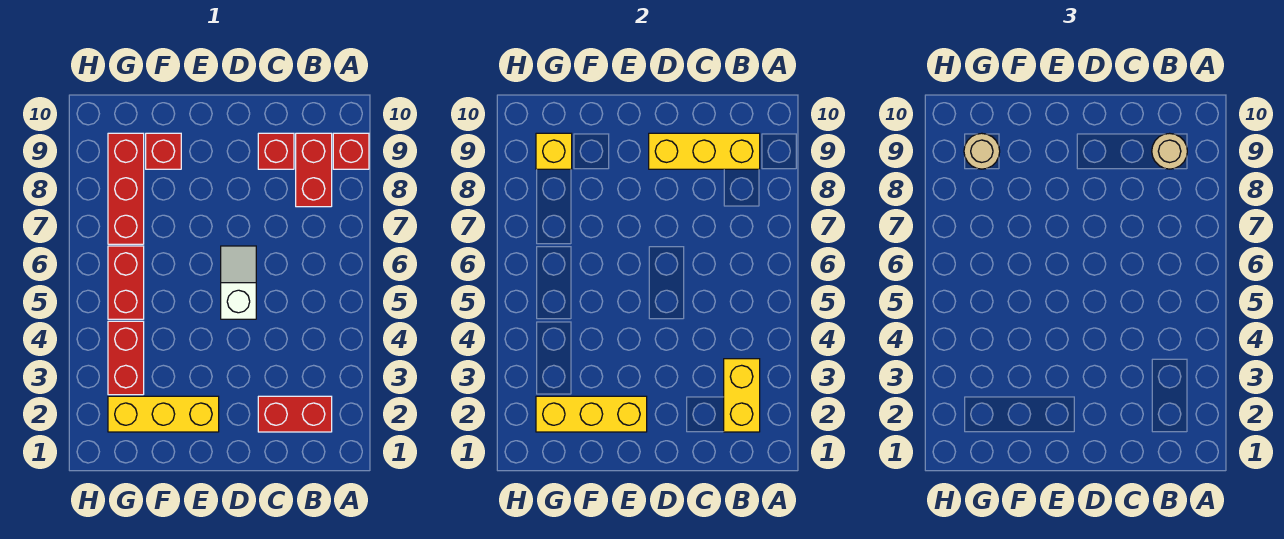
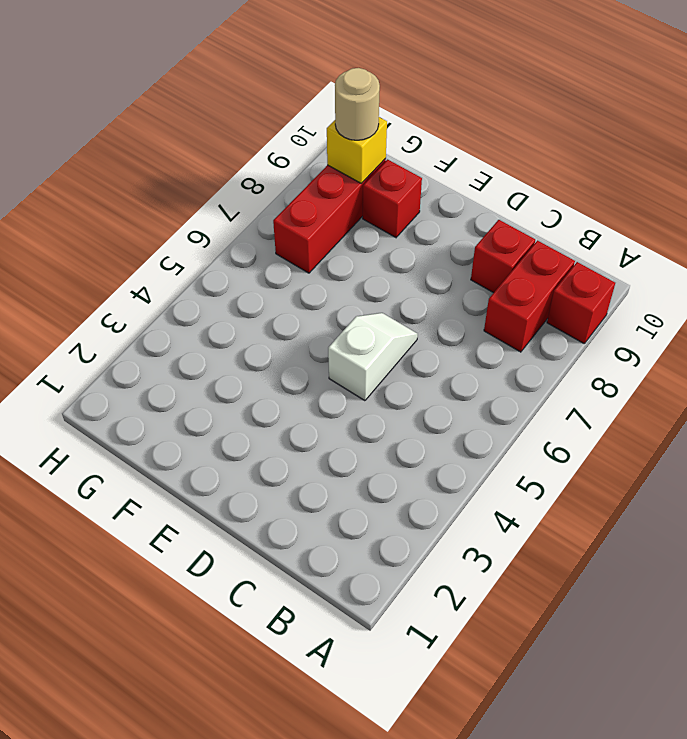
none -> red 1x2 brick [258,396,332,432]
none -> yellow 1x3 brick [108,396,219,432]
none -> red 1x2 brick [108,321,144,395]

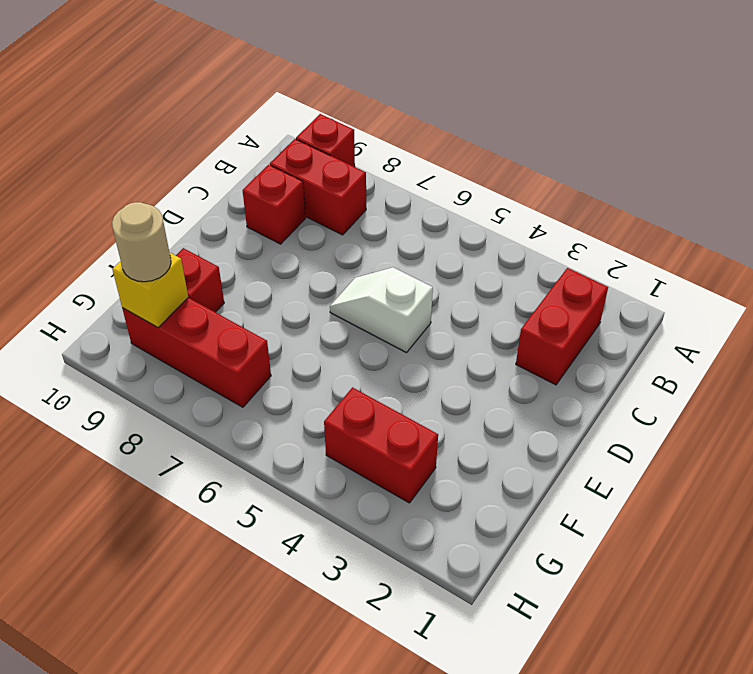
none -> yellow 1x3 brick [108,396,219,432]
none -> red 1x2 brick [108,246,144,319]
none -> yellow 1x2 brick [724,359,760,432]

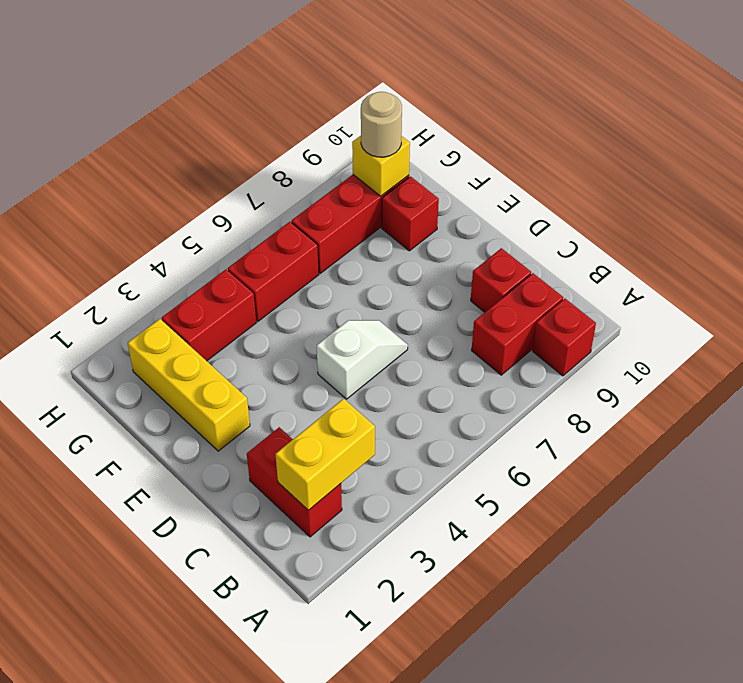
none -> yellow 1x3 brick [649,133,760,169]
none -> yellow 1x3 brick [536,396,647,432]
none -> tan 1x1 round brick [1152,133,1187,169]

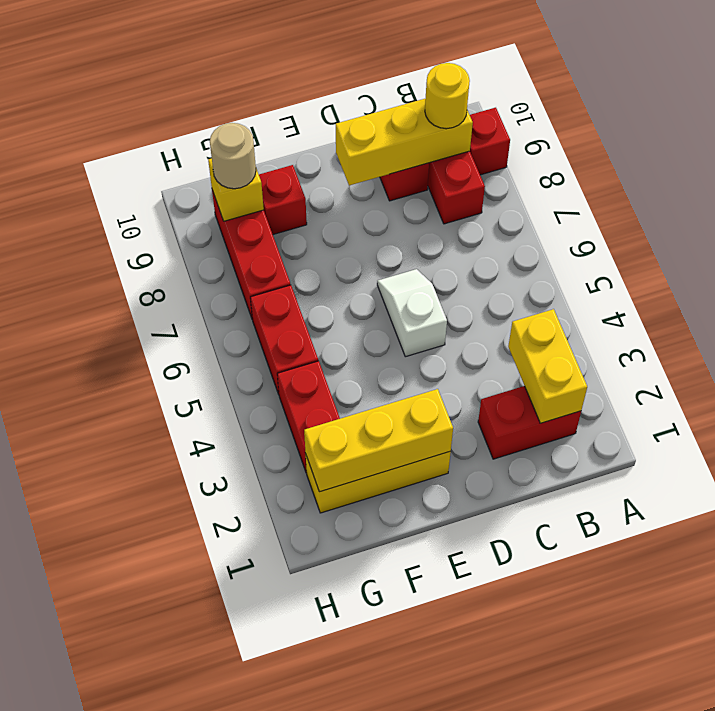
yellow 1x1 round brick [425,63,470,129] -> tan 1x1 round brick [1152,133,1187,169]

